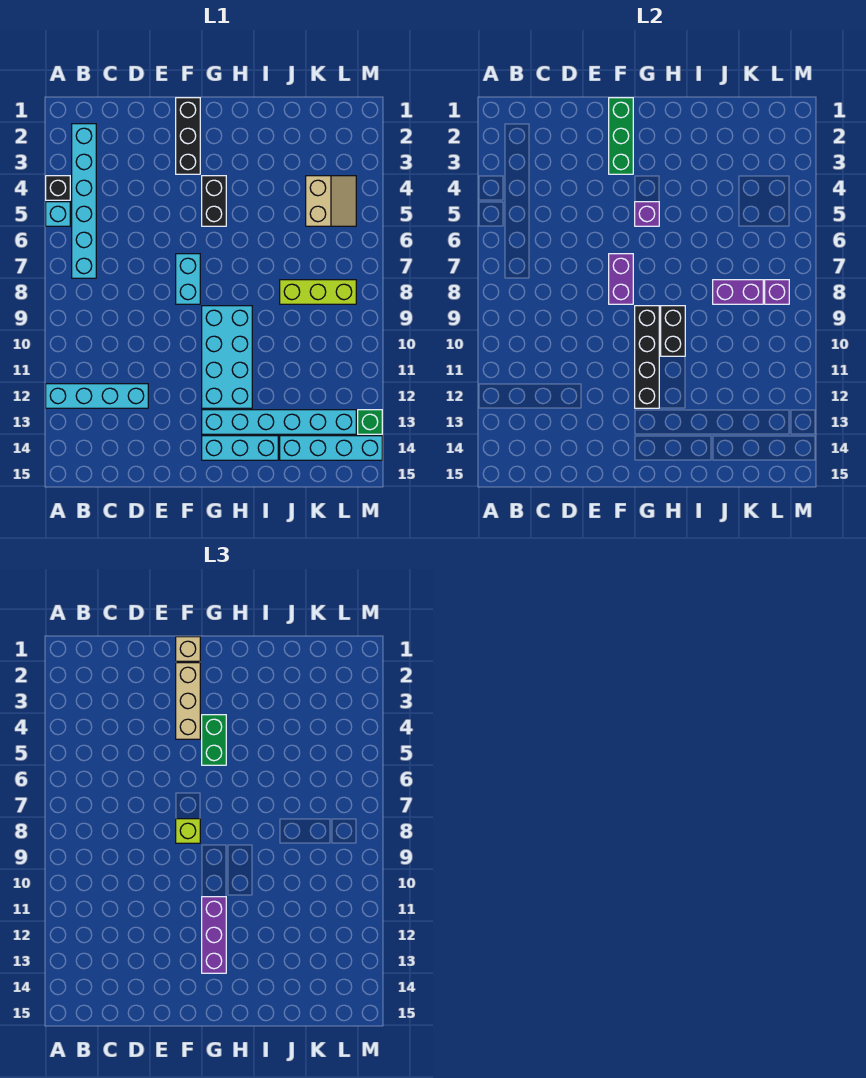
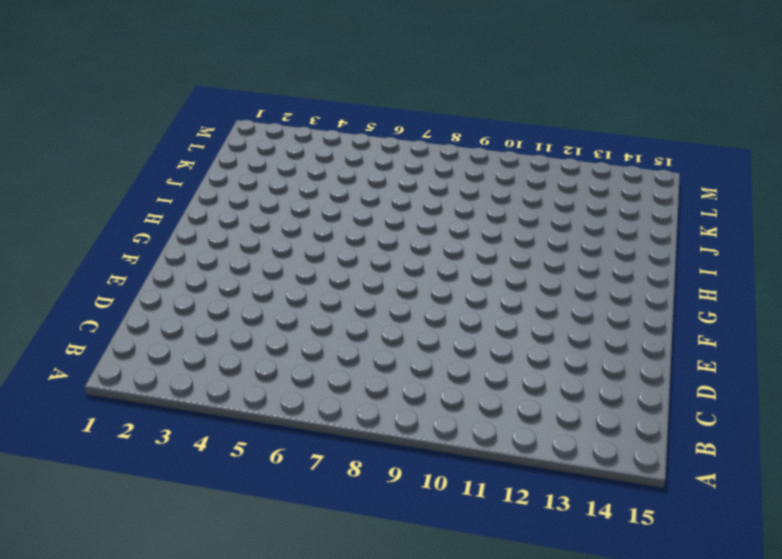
none -> black 1x1 brick [46,176,70,200]
none -> cyan 1x1 brick [46,202,70,226]
none -> cyan 1x4 brick [46,384,148,408]

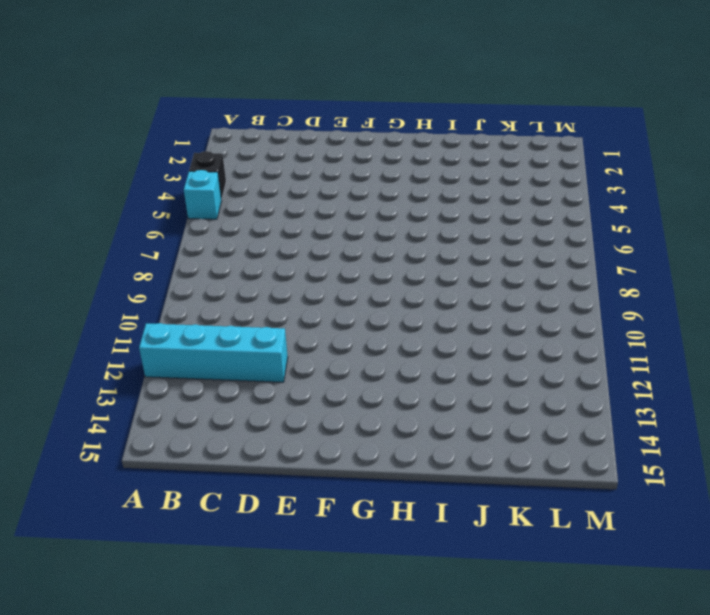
none -> cyan 1x6 brick [72,124,96,278]
none -> black 1x3 brick [176,98,200,174]
none -> cyan 1x2 brick [176,254,200,304]

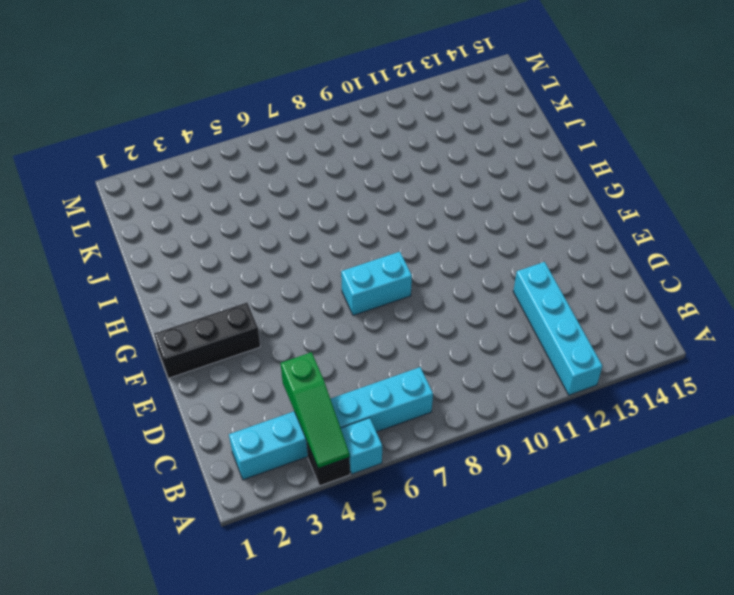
green 1x3 slope [281,352,350,468] -> none
none -> black 1x2 brick [202,176,226,226]
none -> cyan 2x4 brick [202,306,252,408]
none -> cyan 1x6 brick [202,410,356,434]

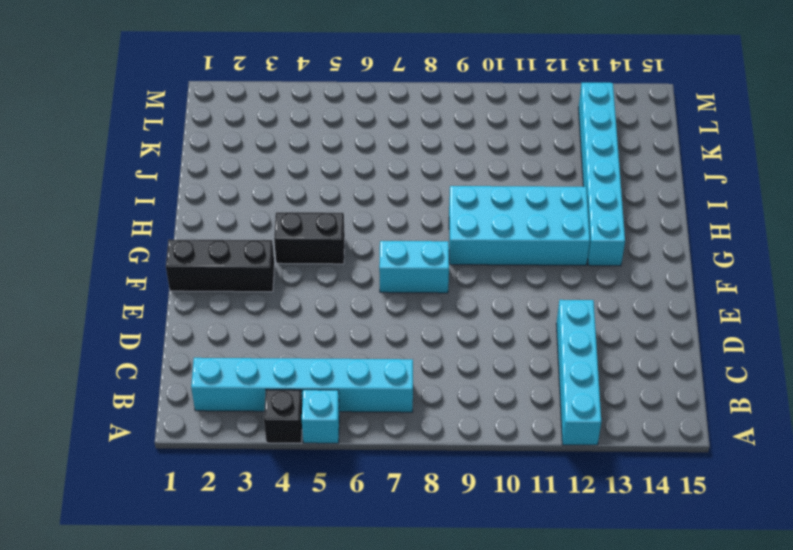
none -> cyan 1x3 brick [202,436,278,460]
none -> lime 1x3 brick [280,280,356,304]
none -> cyan 1x4 brick [280,436,382,460]

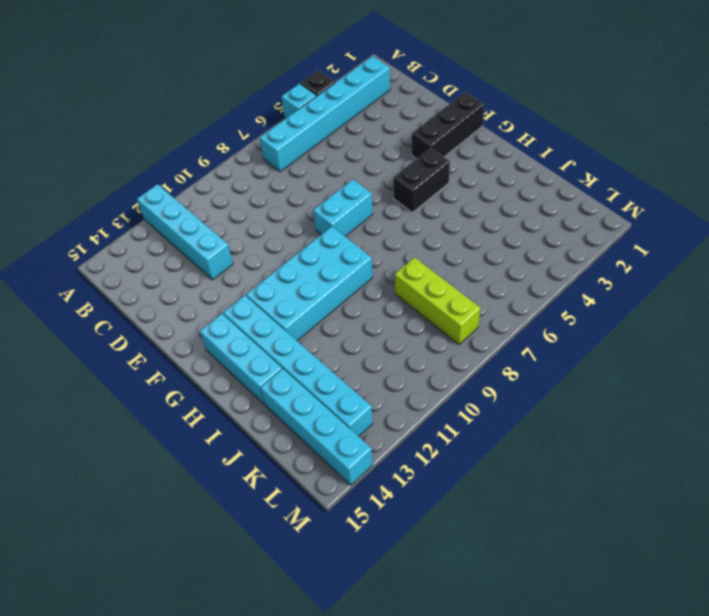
none -> tan 2x2 slope [306,176,356,226]
none -> green 1x1 brick [358,410,382,434]
none -> green 1x3 brick [609,98,633,174]

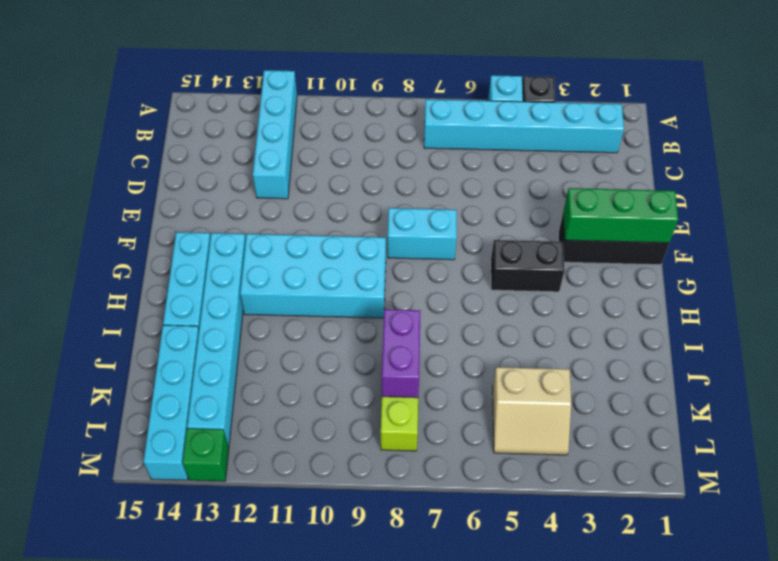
none -> purple 1x2 brick [609,254,633,304]
none -> purple 1x1 brick [635,202,659,226]
none -> black 1x4 brick [635,306,659,408]

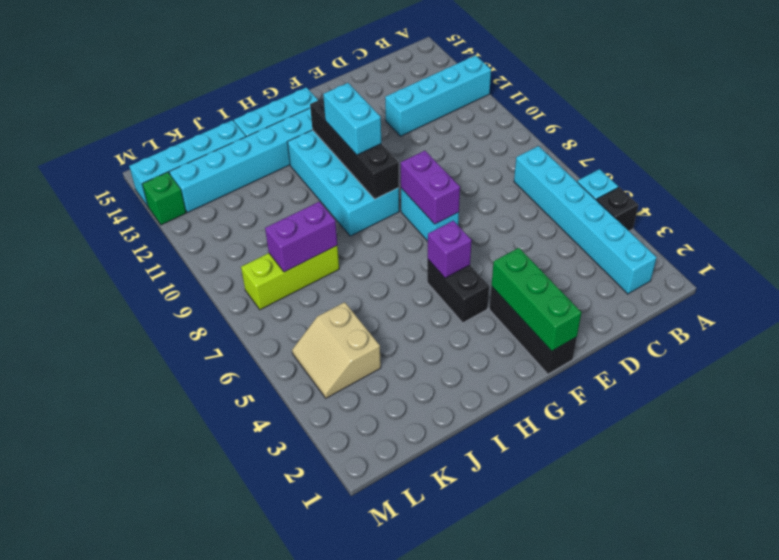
cyan 1x2 brick [323,83,381,155] -> purple 1x3 brick [202,897,226,973]
none -> black 1x2 brick [661,306,685,356]
none -> purple 1x1 brick [765,280,789,304]
none -> tan 1x1 brick [176,637,200,661]

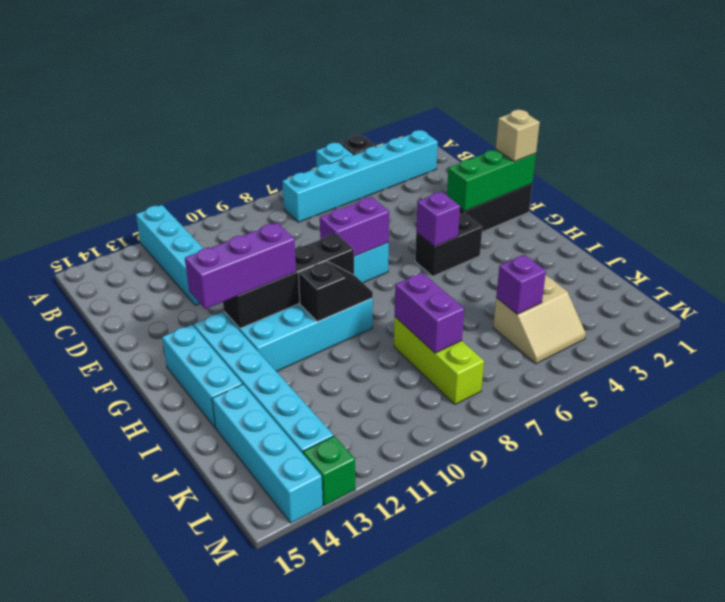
black 1x2 slope [299,261,373,322] -> black 1x2 brick [661,306,685,356]
purple 1x1 brick [496,255,546,314] -> purple 1x1 brick moved to [765,280,789,304]
none -> tan 1x3 brick [176,663,200,739]
none -> lime 1x1 brick [176,819,200,843]
none -> green 1x2 brick [202,715,226,765]

